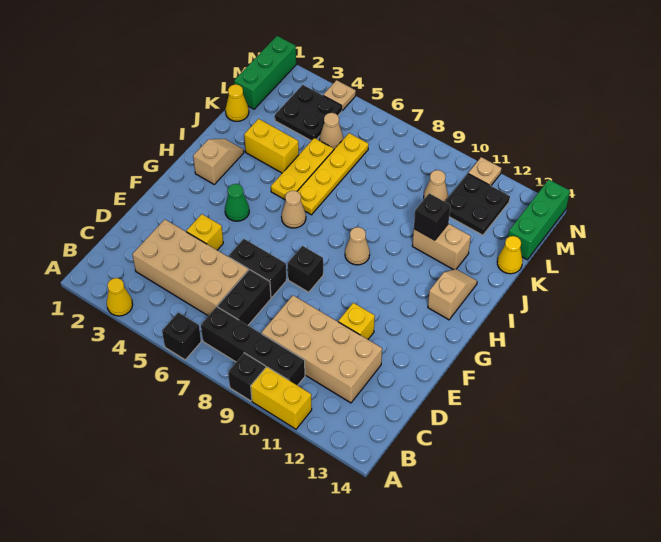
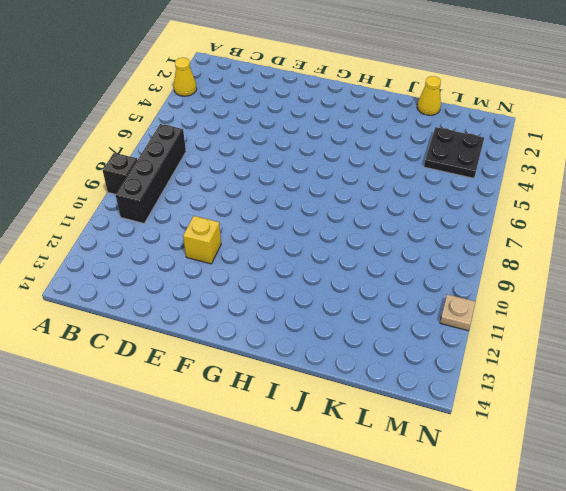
none -> black 1x1 brick [162,312,201,360]
none -> yellow 1x2 brick [251,367,312,429]
none -> tan 2x4 brick [132,219,248,316]
none -> black 1x2 brick [218,269,271,325]

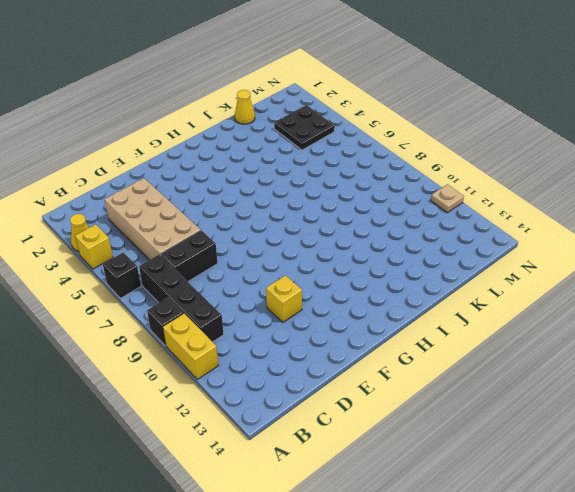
yellow 1x1 brick [75,224,113,269] -> yellow 1x1 brick moved to [186,214,223,250]
none -> tan 2x4 brick [262,295,382,403]
none -> black 1x2 brick [229,239,287,298]
none -> black 1x1 brick [288,246,323,292]
none -> green 1x1 cone [225,184,249,221]

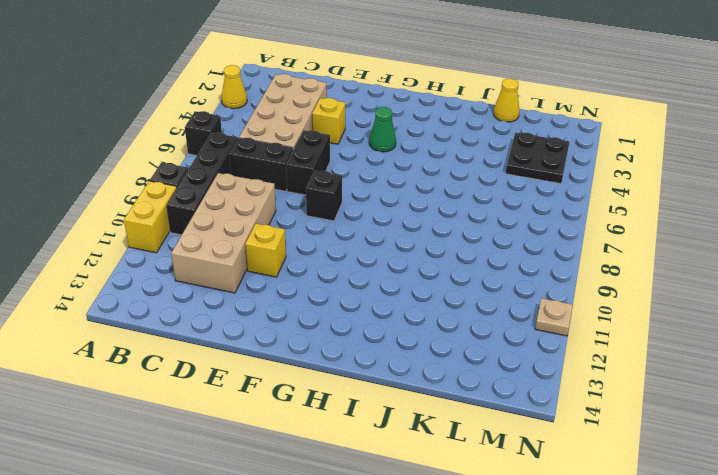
none -> tan 1x2 slope [193,139,244,184]
none -> tan 1x1 cone [281,191,306,228]
none -> tan 1x1 cone [345,227,370,265]
none -> tan 1x2 slope [428,269,477,320]

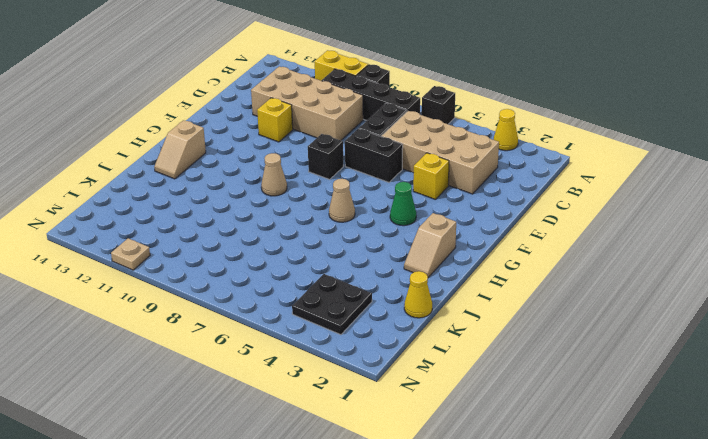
none -> yellow 1x3 plate [271,138,334,200]
none -> yellow 1x4 plate [297,133,369,215]
none -> yellow 1x2 brick [244,119,299,173]
none -> tan 1x2 brick [412,224,471,270]

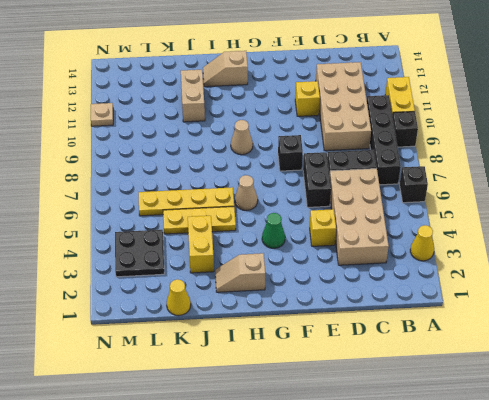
none -> yellow 1x1 cone [497,236,523,274]
none -> green 1x3 brick [234,36,296,109]
none -> tan 1x1 cone [320,113,343,149]
none -> tan 1x1 cone [424,170,448,202]

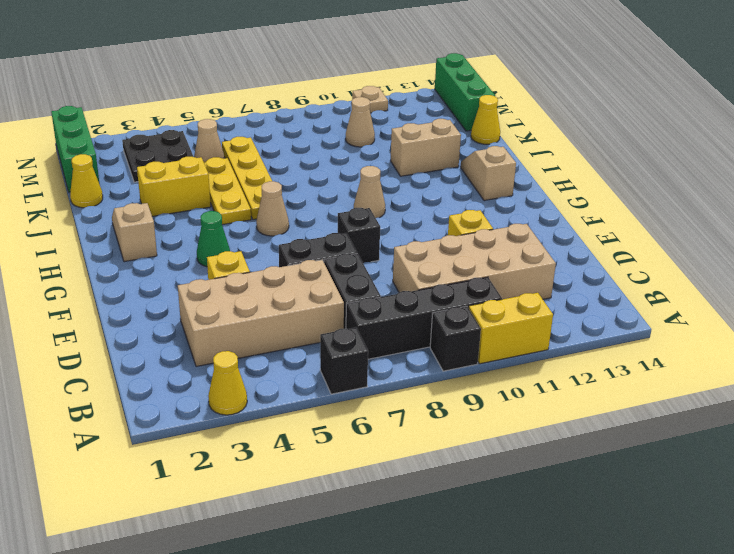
none -> black 2x2 plate [445,174,510,235]
none -> tan 1x1 plate [323,80,356,111]
none -> black 1x1 brick [414,193,450,240]

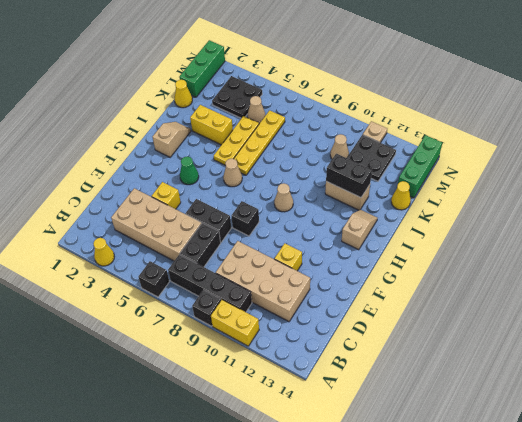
black 1x2 brick [326,154,372,197] -> black 1x1 brick [414,193,450,240]
none -> tan 1x1 plate [323,80,356,111]

